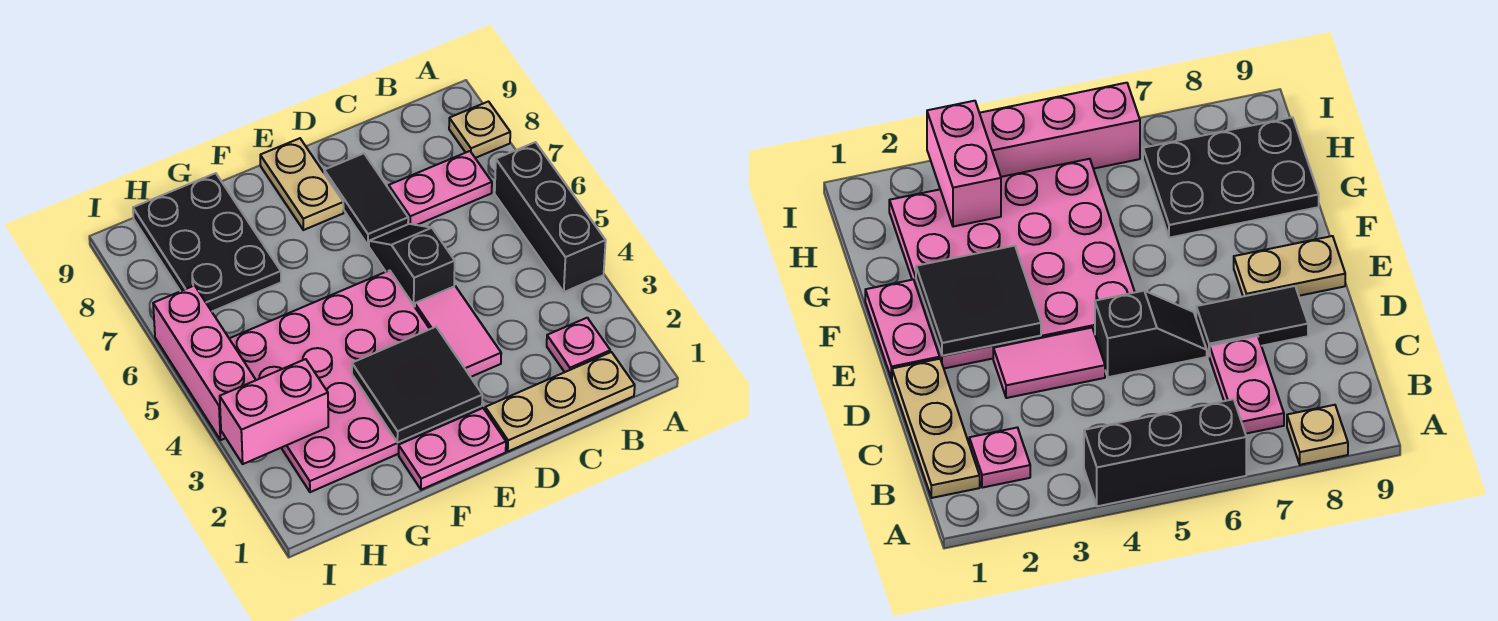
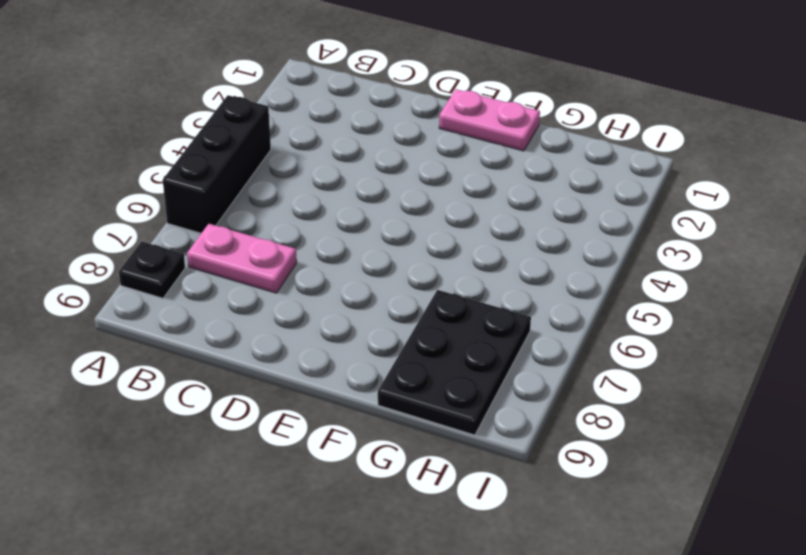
black 1x1 plate [119,241,185,298] -> tan 1x1 plate [449,102,510,158]
none -> tan 1x3 plate [485,352,635,451]
none -> pink 1x1 plate [547,318,610,372]
none -> pink 1x2 tile [415,286,501,377]

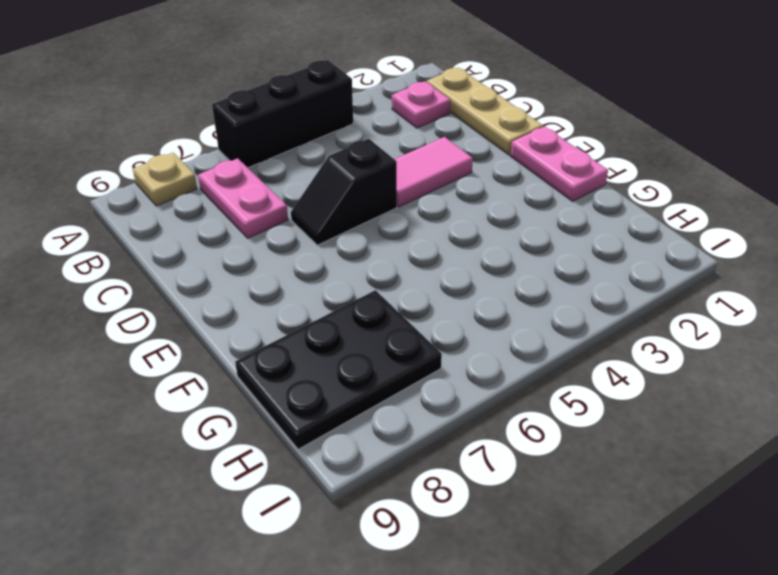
none -> black 1x2 tile [324,153,408,245]
none -> pink 4x4 plate [229,270,482,492]
none -> tan 1x2 plate [260,138,344,230]

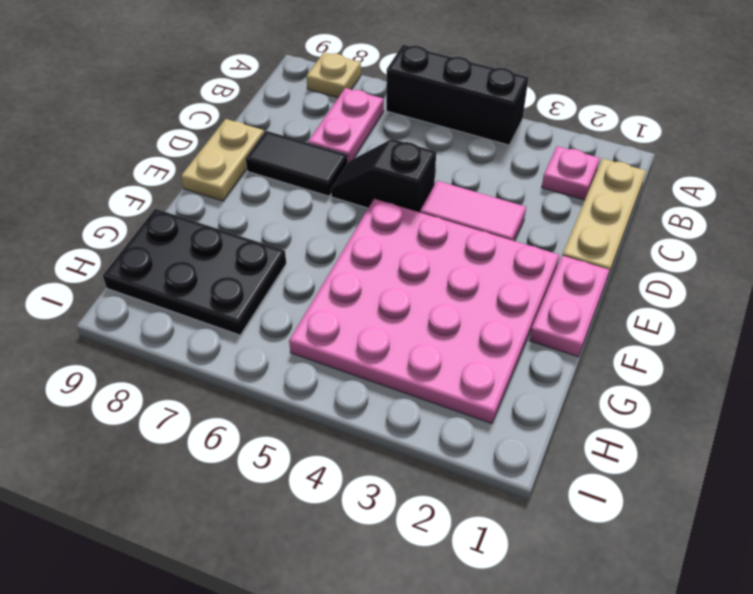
tan 1x2 plate [181,119,264,201] -> tan 1x2 plate turned to [260,138,344,230]
none -> pink 1x3 brick [153,286,256,440]
none -> black 2x2 tile [352,327,482,443]
none -> pink 1x2 brick [220,359,328,464]

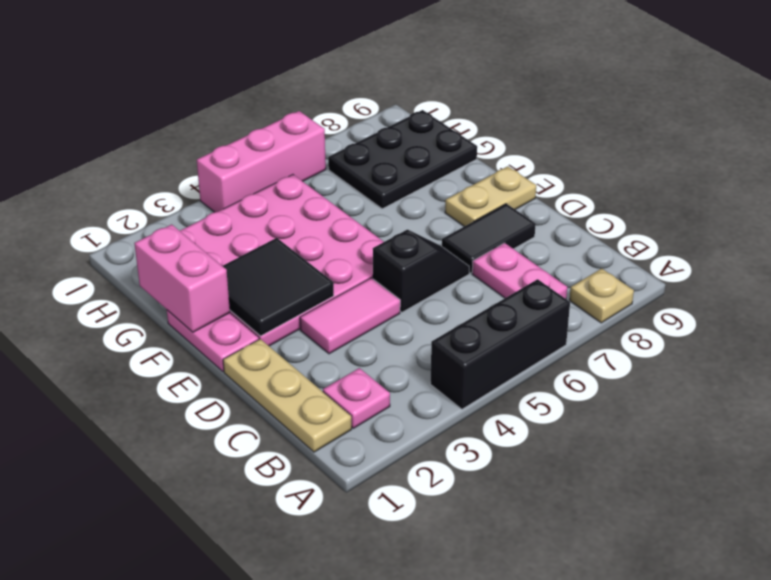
pink 1x2 brick [134,224,230,332] -> pink 1x2 brick moved to [220,359,328,464]

